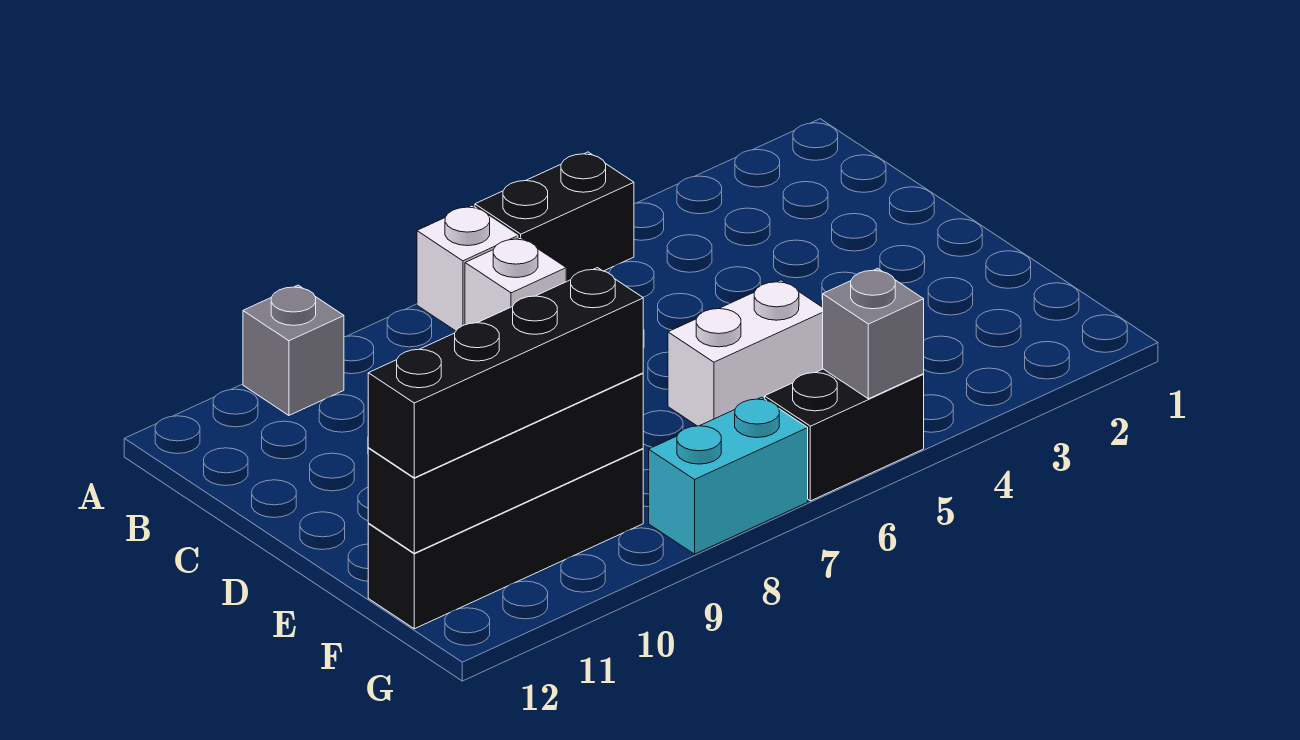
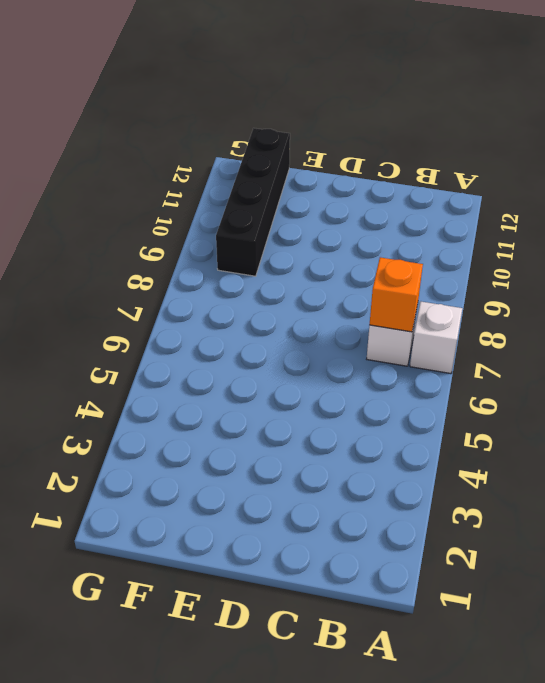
orange 1x1 brick [370,257,423,332] -> none
none -> black 1x2 brick [475,152,634,282]
none -> grey 1x1 brick [243,285,344,415]

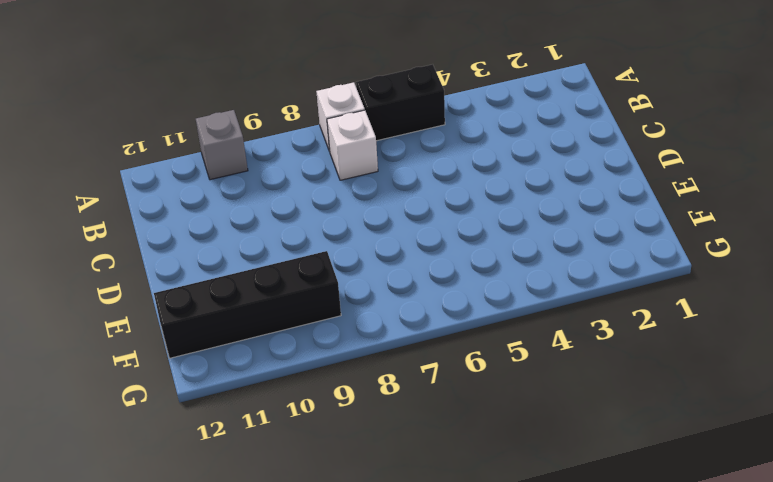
none -> white 1x2 brick [668,280,823,426]
none -> black 1x2 brick [765,369,924,501]

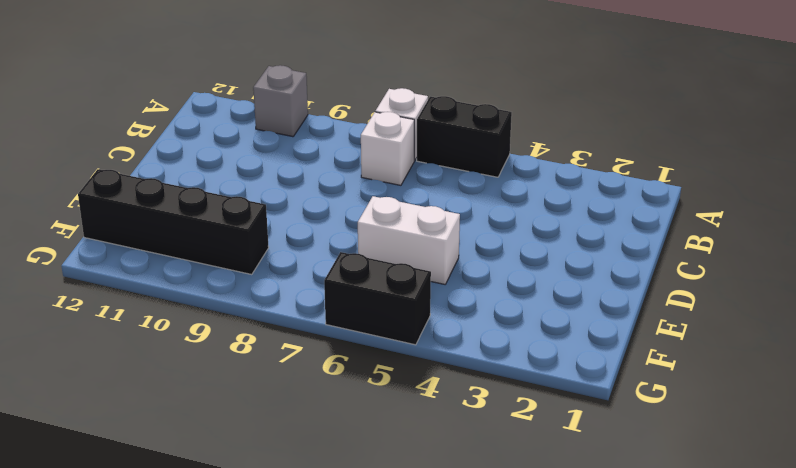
none -> cyan 1x2 brick [649,397,808,554]
none -> black 1x4 brick [368,373,643,553]

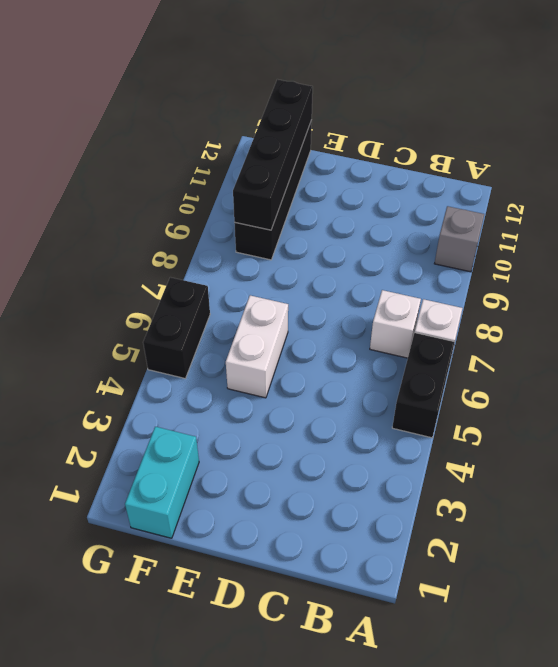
cyan 1x2 brick [125,427,199,538] -> cyan 1x2 brick moved to [649,397,808,554]
none -> grey 1x1 brick [823,268,924,399]
none -> black 1x4 brick [368,268,643,478]

